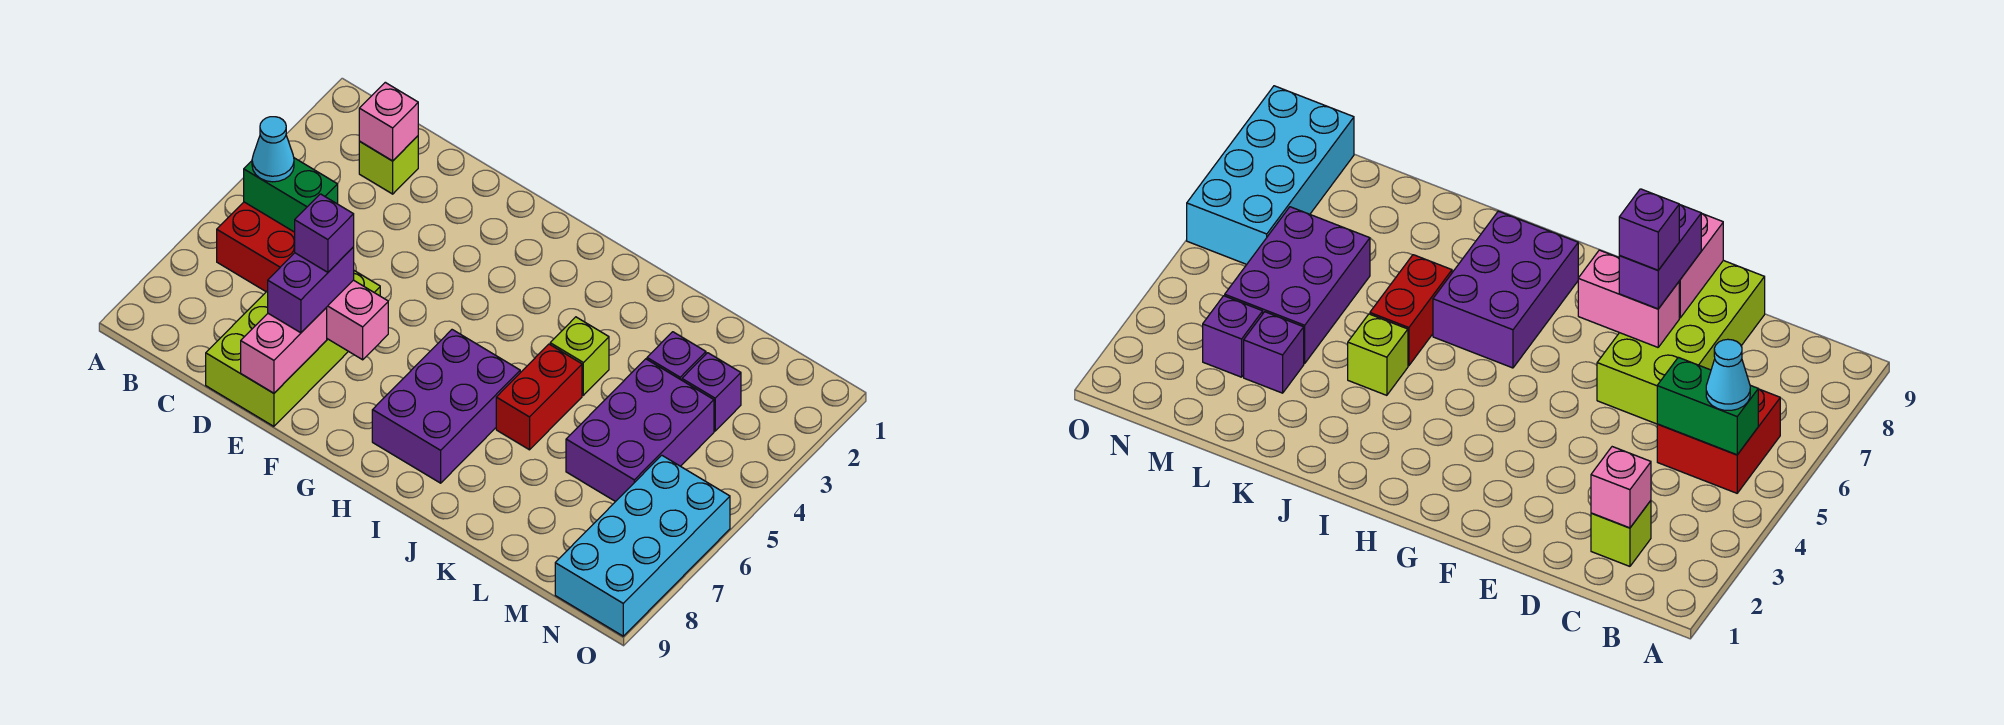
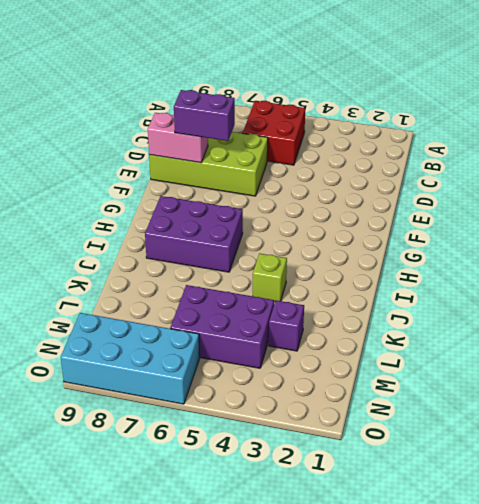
none -> lime 1x1 brick [359,136,418,194]
none -> red 1x2 brick [496,344,582,450]
none -> purple 1x1 brick [682,353,741,431]

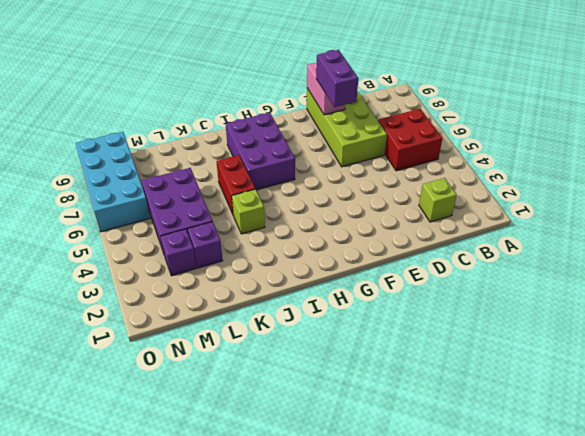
none -> green 1x2 brick [244,158,338,232]
none -> pink 1x1 brick [359,82,418,161]
none -> pink 1x2 brick [326,280,388,360]

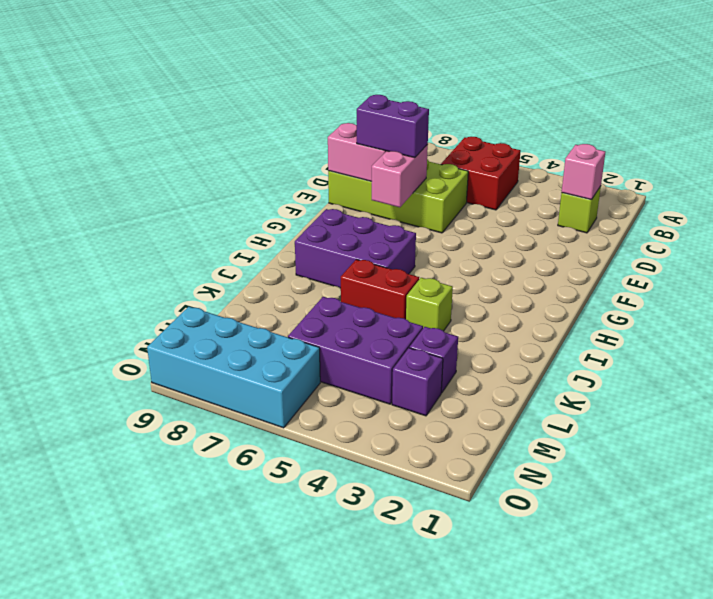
none -> green 1x2 brick [244,158,338,232]
none -> cyan 1x1 cone [252,117,294,182]
none -> purple 1x1 brick [295,194,354,272]

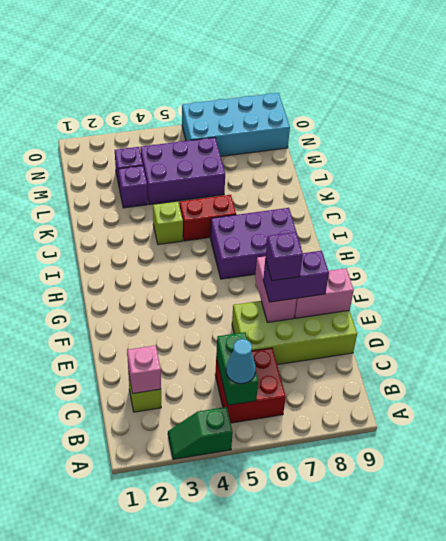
green 1x2 slope [168,407,233,459] -> none

